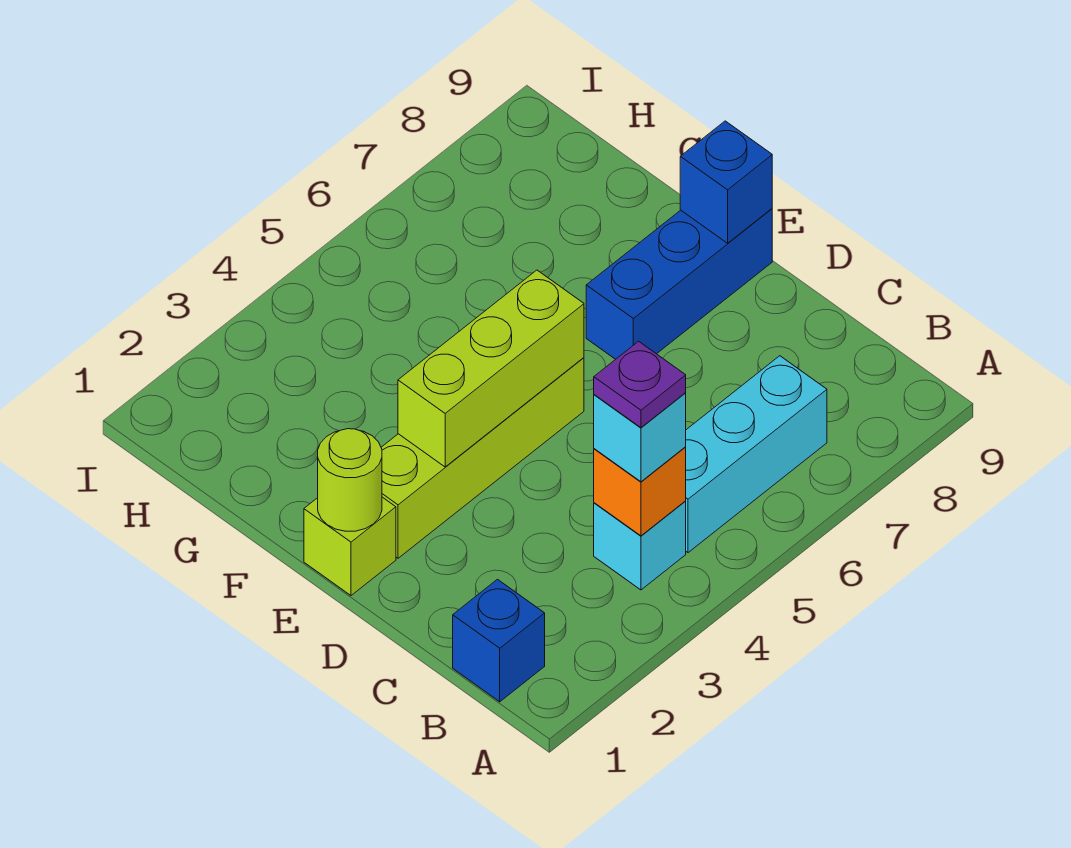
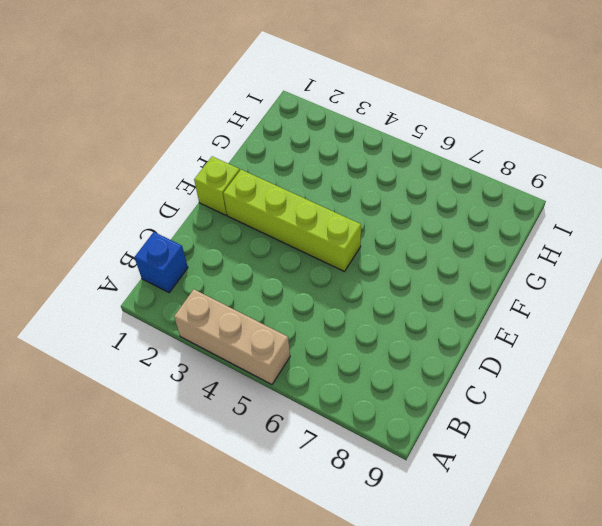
tan 1x3 brick [174,289,290,384] -> none
none -> cyan 1x1 brick [594,501,686,590]
none -> cyan 1x3 brick [686,356,827,553]
none -> blue 1x3 brick [586,209,772,359]

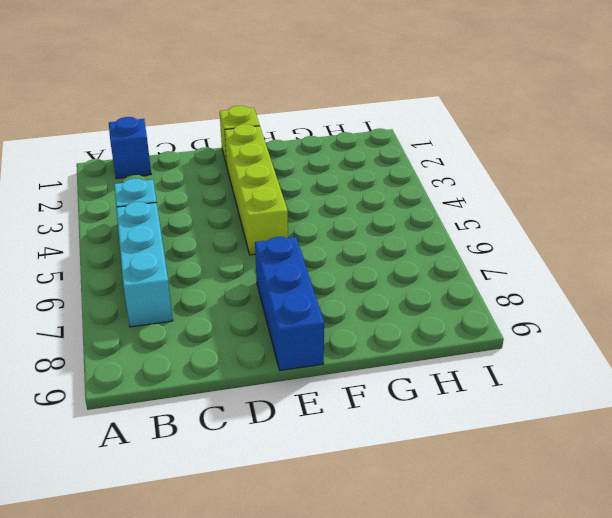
none -> orange 1x1 brick [594,447,686,536]
none -> lime 1x1 round brick [318,429,382,531]
none -> lime 1x3 brick [398,270,584,467]

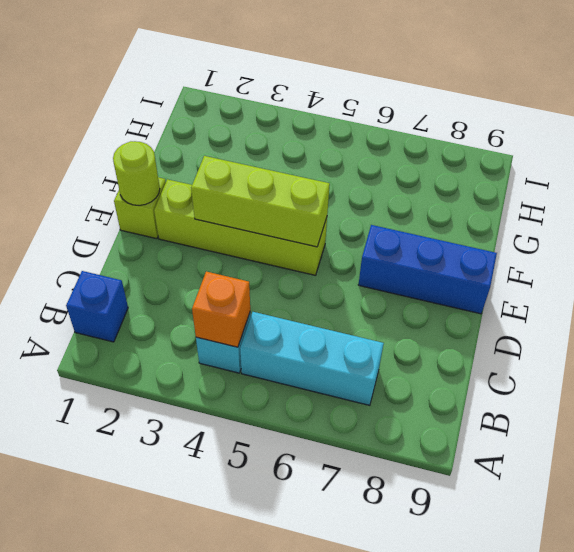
none -> blue 1x1 brick [680,121,772,243]
none -> cyan 1x1 brick [594,393,686,482]
none -> purple 1x1 plate [594,341,686,427]

